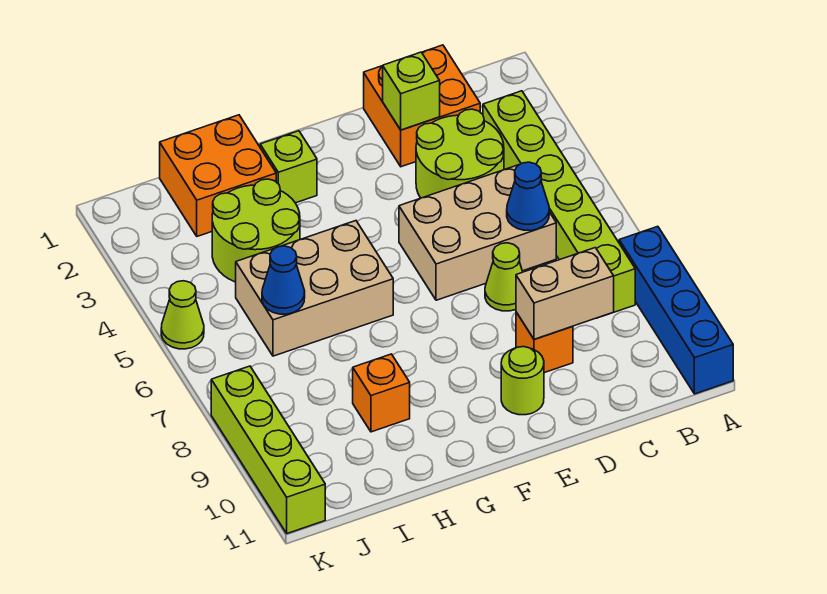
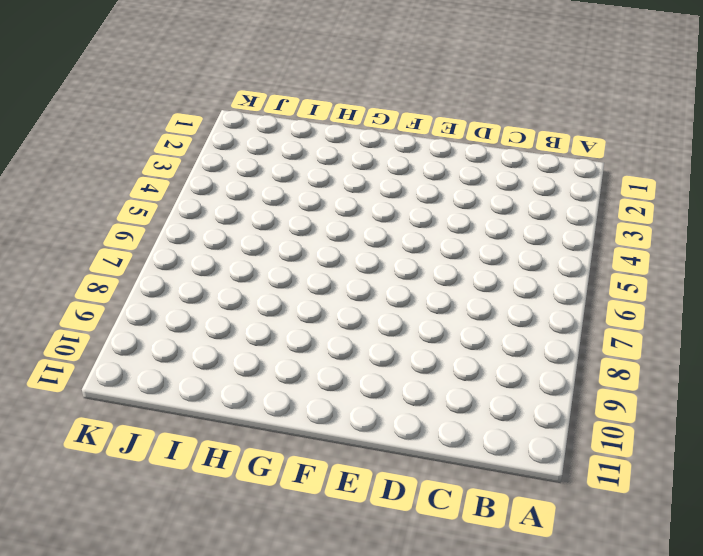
none -> blue 1x4 brick [619,226,733,394]
none -> lime 1x6 brick [483,91,635,317]
none -> orange 2x2 brick [364,45,480,167]

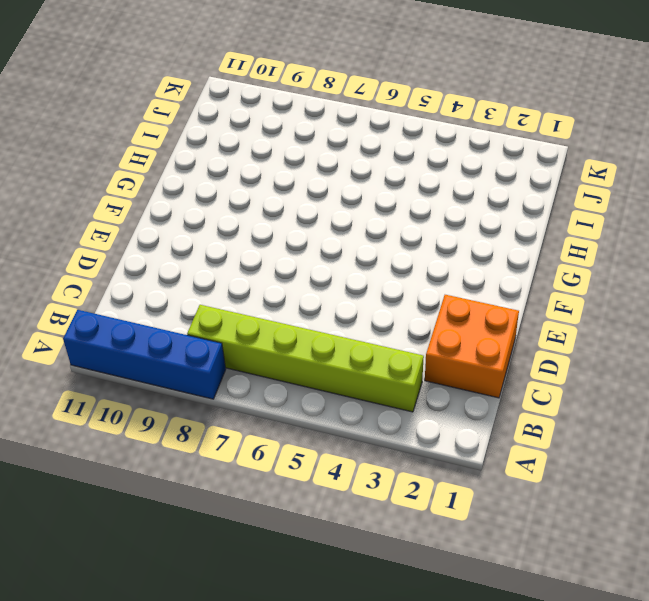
none -> lime 2x2 round brick [416,109,504,198]
none -> tan 2x3 brick [399,165,556,300]
none -> lime 1x1 cone [485,243,523,311]

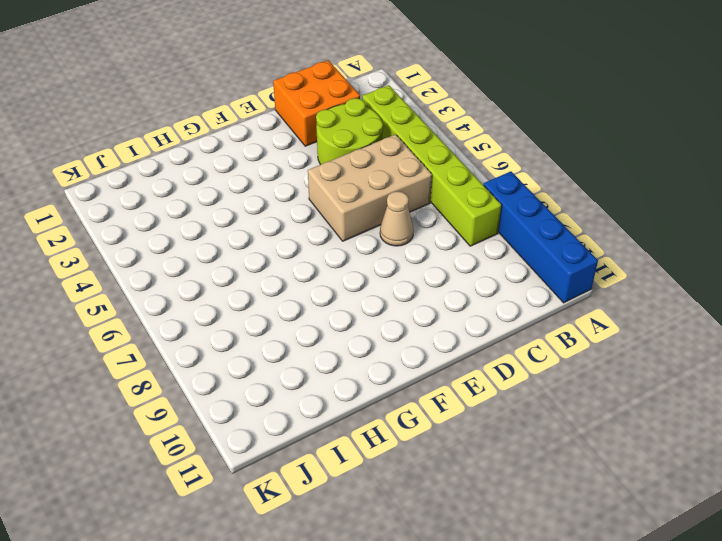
tan 1x1 cone [380,191,414,246] -> lime 1x1 cone [485,243,523,311]
none -> orange 1x1 brick [516,312,573,373]
none -> lime 1x1 round brick [501,347,544,415]
none -> lime 1x1 brick [260,131,317,203]

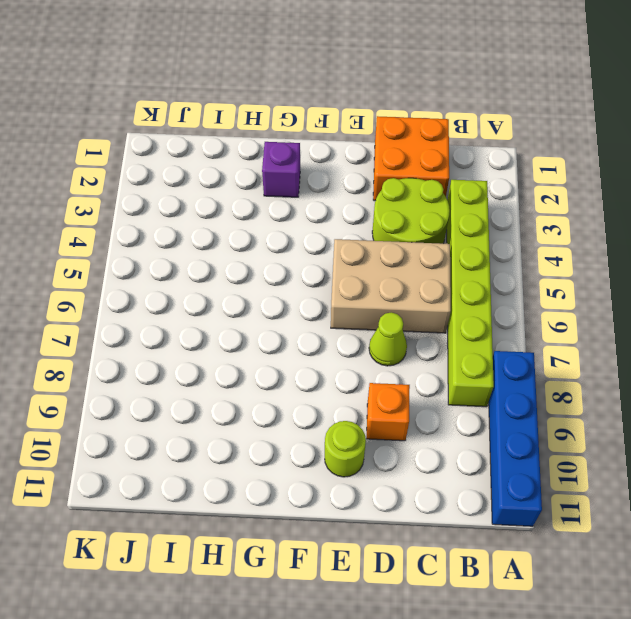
purple 1x1 brick [262,142,300,197] -> lime 1x1 brick [260,131,317,203]
none -> tan 2x3 brick [236,221,393,356]
none -> orange 2x2 brick [160,115,276,236]
none -> lime 2x2 round brick [212,179,300,282]

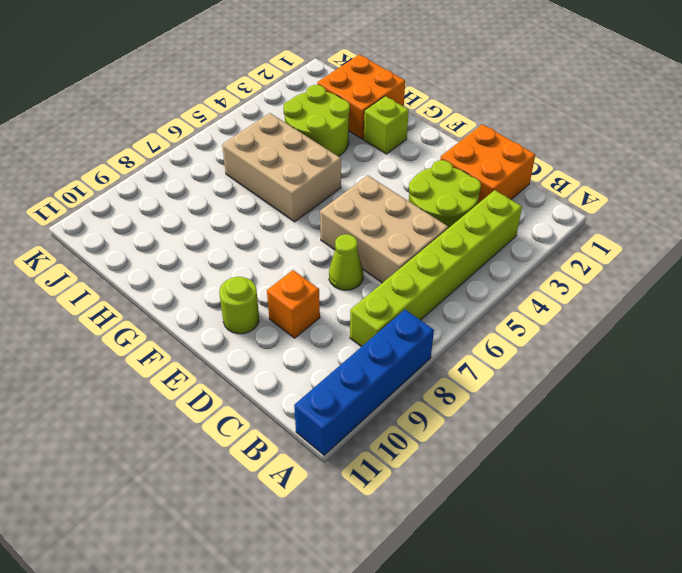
none -> orange 1x1 brick [353,354,410,432]
none -> lime 1x1 cone [161,281,204,349]
none -> lime 1x4 brick [211,366,325,533]

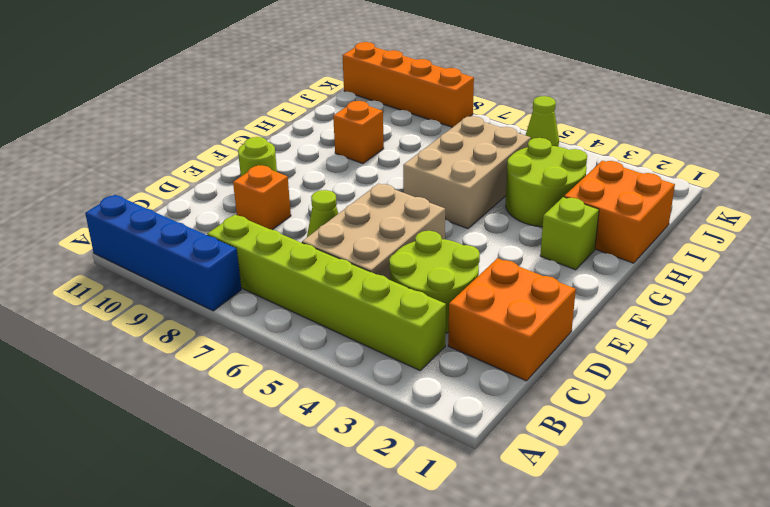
orange 1x4 brick [342,42,474,127] -> lime 1x4 brick [211,366,325,533]
none -> blue 1x1 cone [507,162,549,231]
none -> tan 1x2 brick [516,248,614,339]
none -> lime 1x1 brick [383,52,440,130]

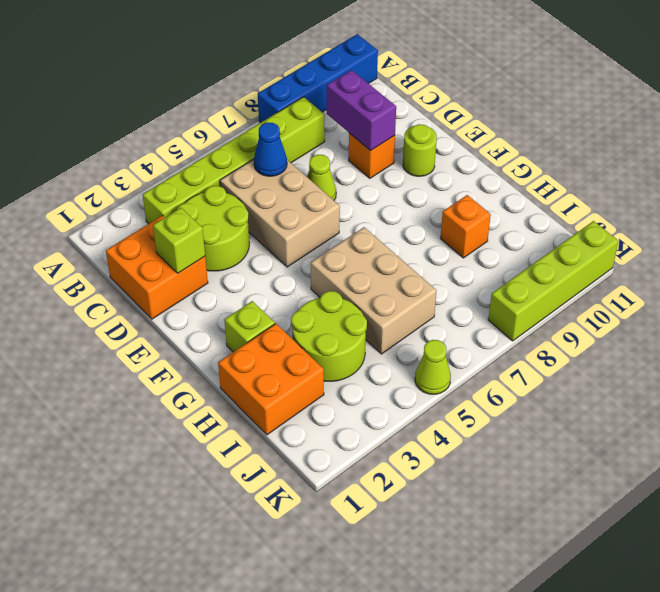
purple 1x2 brick [327,70,396,151] -> tan 1x2 brick [516,248,614,339]
none -> blue 1x1 cone [262,246,305,314]

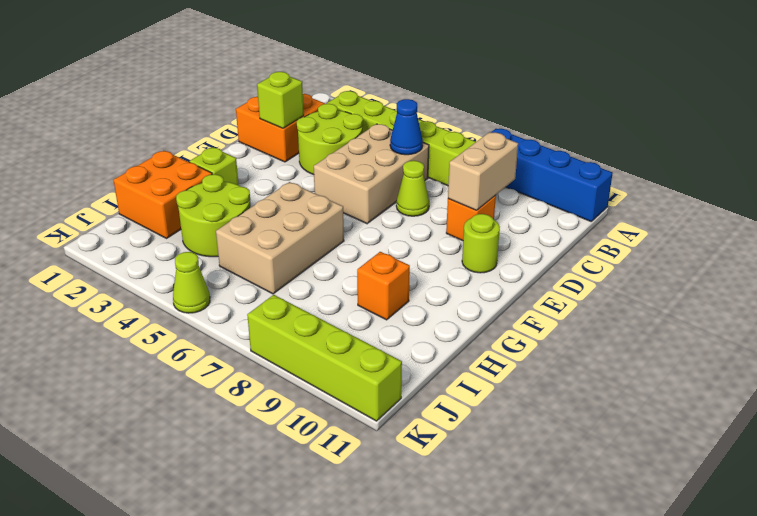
none -> blue 1x1 cone [262,246,305,314]

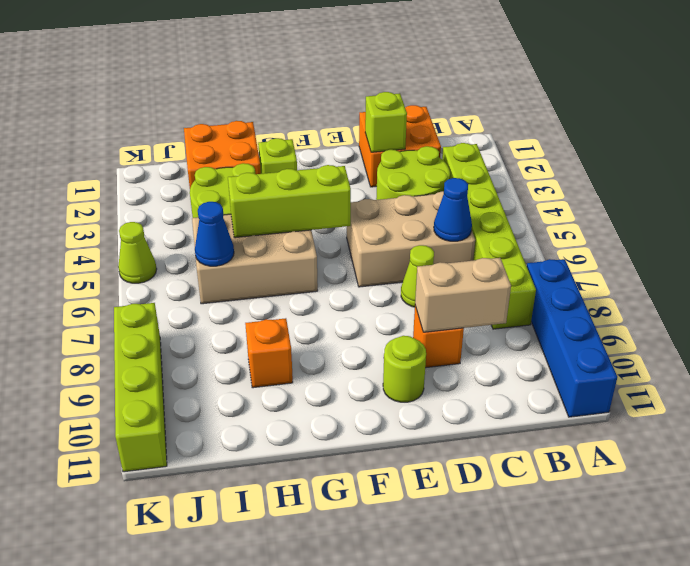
lime 1x3 brick [228,165,351,238] -> none

